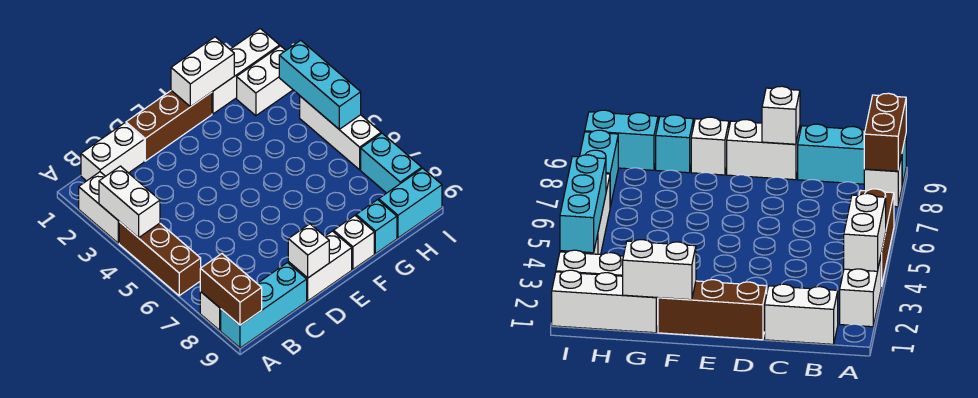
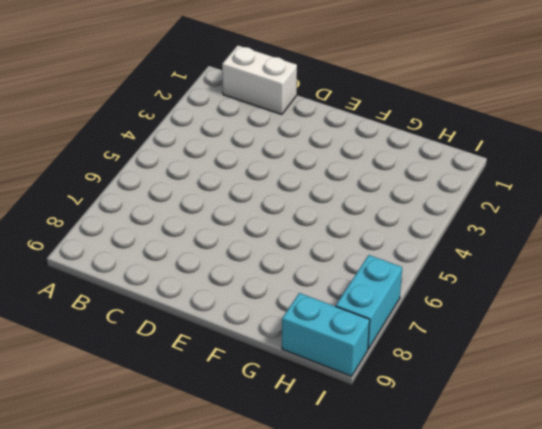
none -> white 1x2 brick [79,172,119,243]
none -> brown 1x3 brick [119,222,201,296]
none -> white 1x1 brick [200,291,221,330]

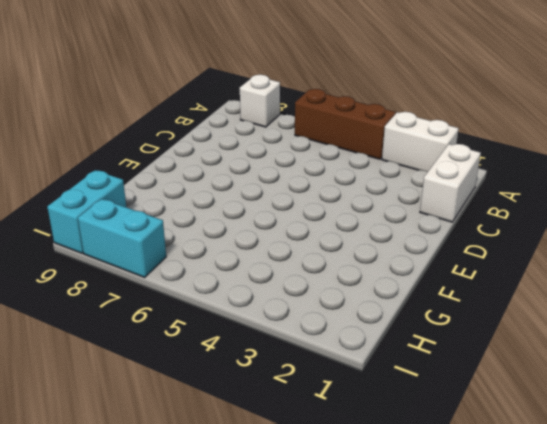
none -> cyan 1x3 brick [221,263,307,348]
none -> brown 1x3 brick [126,91,212,161]
none -> white 1x2 brick [288,231,352,301]

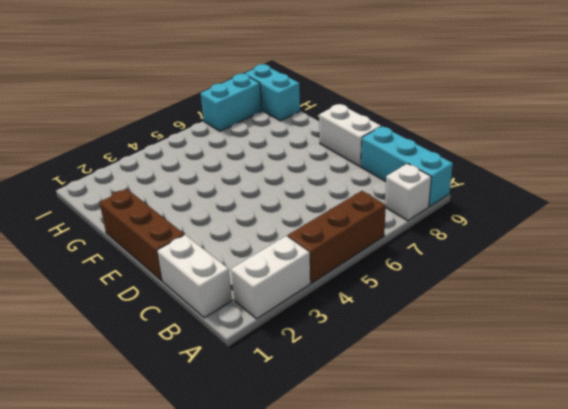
none -> white 1x1 brick [334,216,374,269]
none -> white 1x3 brick [212,29,280,114]
none -> cyan 1x1 brick [356,200,397,254]

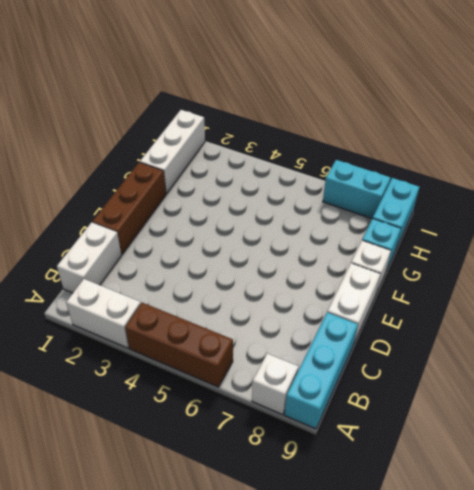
none -> white 1x2 brick [237,46,293,116]
none -> white 1x3 brick [300,96,381,170]
none -> white 1x2 brick [99,166,160,238]

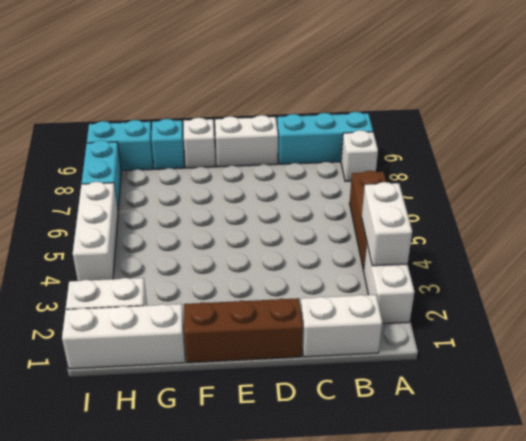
none -> brown 1x2 brick [200,254,262,325]
none -> white 1x1 brick [288,224,329,278]
none -> white 1x2 brick [171,37,234,107]

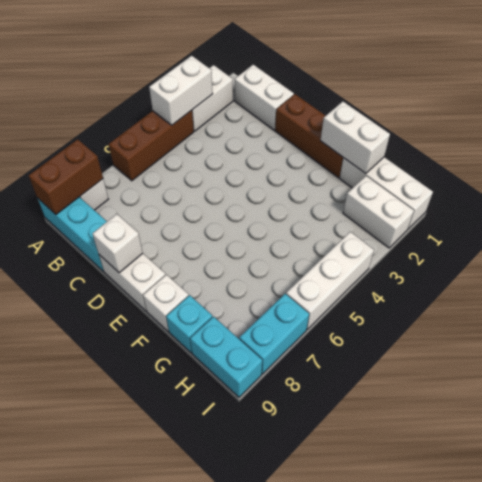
none -> cyan 1x3 brick [279,40,361,129]

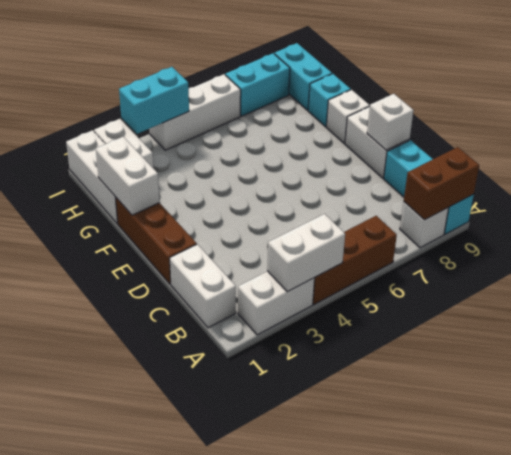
cyan 1x2 brick [119,67,189,134] -> cyan 1x3 brick [279,40,361,129]

